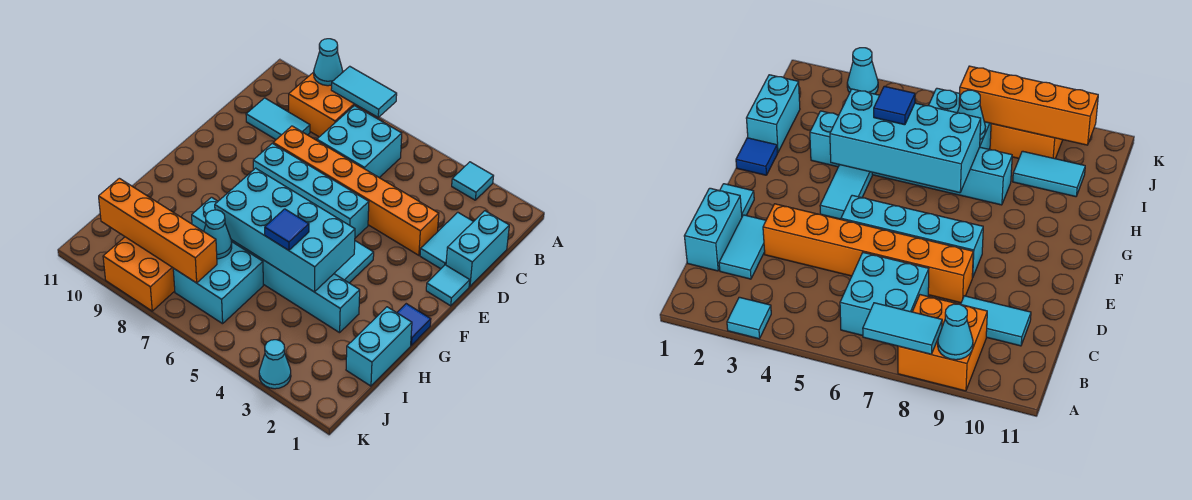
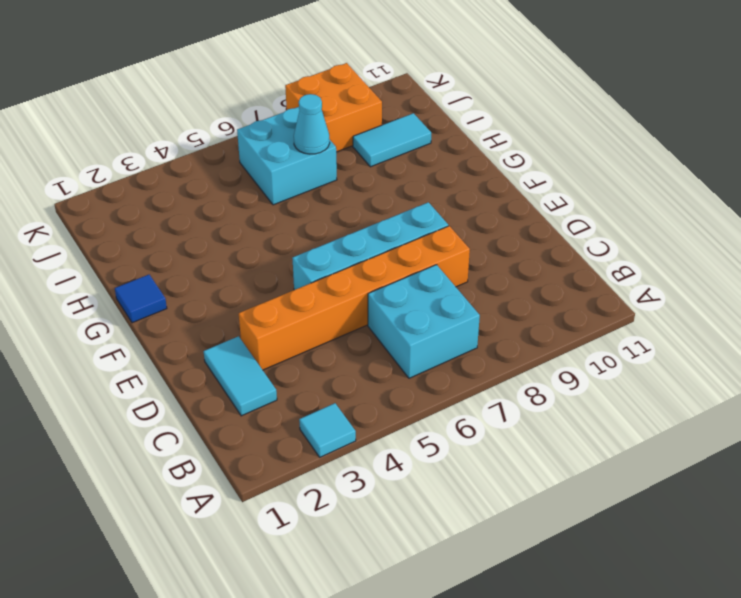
none -> orange 2x2 brick [289,71,371,137]
none -> cyan 1x2 brick [446,211,509,286]
none -> cyan 1x2 tile [246,98,310,139]

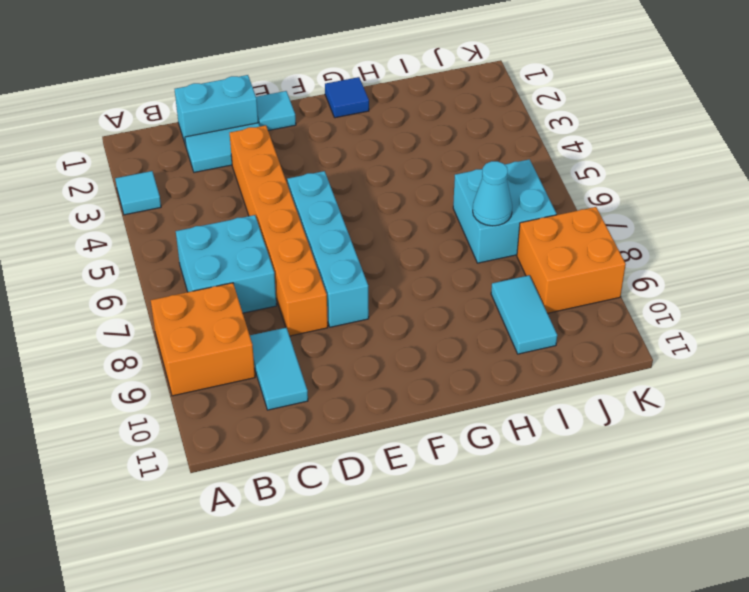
none -> cyan 1x2 tile [334,241,374,283]
none -> cyan 1x2 brick [346,307,412,386]
none -> cyan 1x6 brick [192,197,360,333]

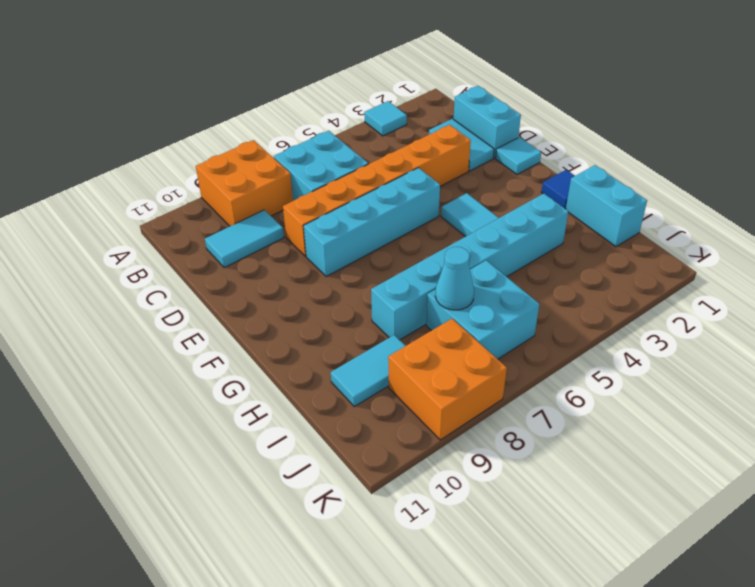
none -> cyan 1x1 cone [259,340,291,389]
none -> cyan 1x2 tile [331,66,397,117]
none -> cyan 1x1 cone [314,39,343,86]

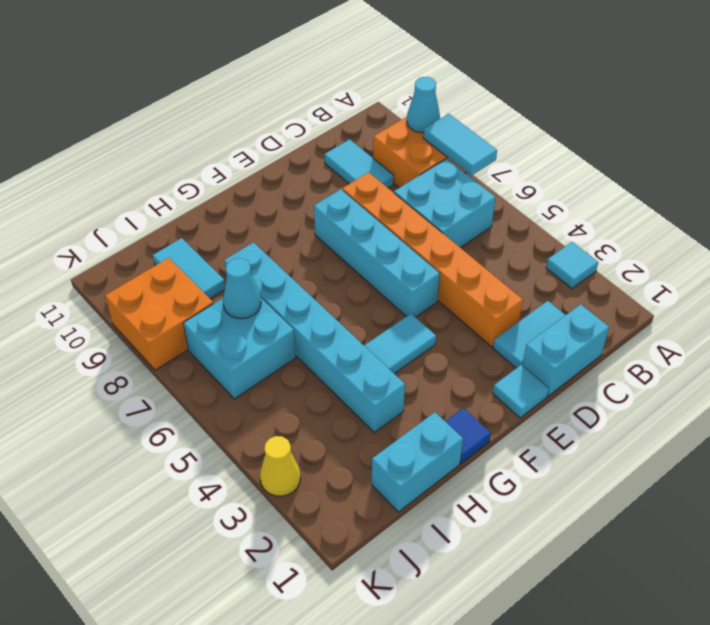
yellow 1x1 cone [260,436,301,496] -> cyan 1x1 cone [259,340,291,389]
none -> cyan 2x4 brick [215,168,355,292]
none -> orange 1x4 brick [99,178,217,283]
none -> blue 1x1 tile [265,209,309,250]

